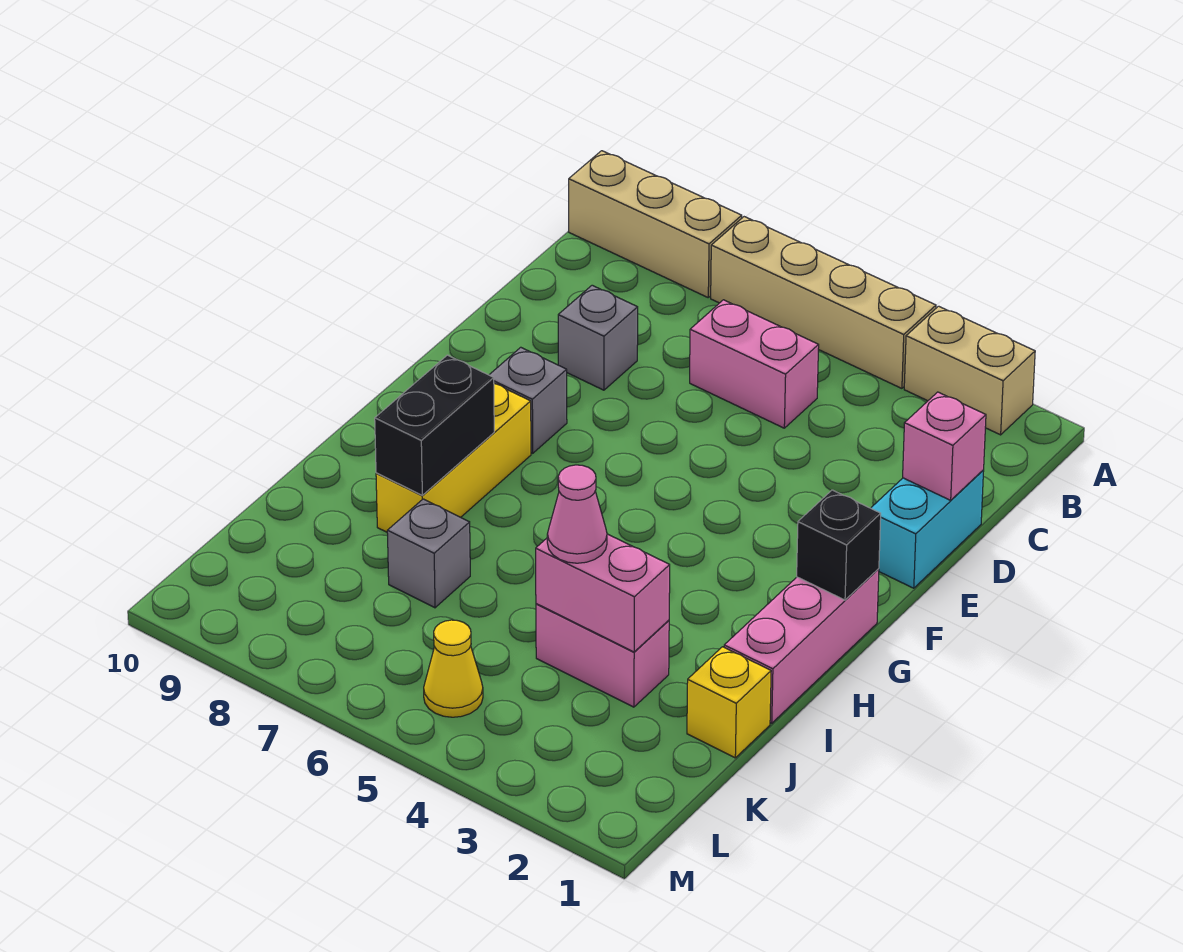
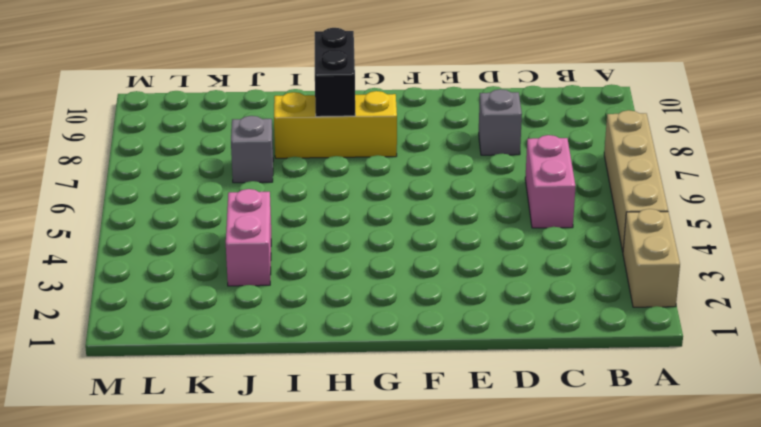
black 1x2 brick [315,28,355,117] -> black 1x2 brick turned to [375,355,494,495]
none -> tan 1x3 brick [569,151,742,297]
none -> cyan 1x2 brick [871,470,984,588]
none -> grey 1x1 brick [489,347,567,453]

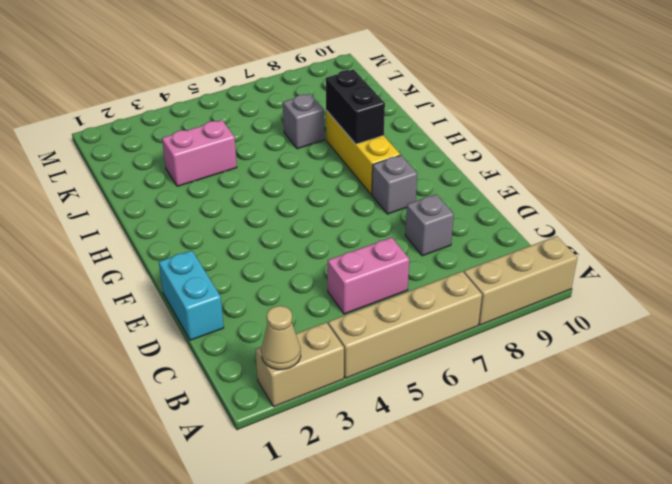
tan 1x1 cone [261,306,301,370] -> none
none -> pink 1x3 brick [724,569,879,723]
none -> yellow 1x1 brick [687,647,771,758]
none -> yellow 1x1 cone [424,620,483,717]

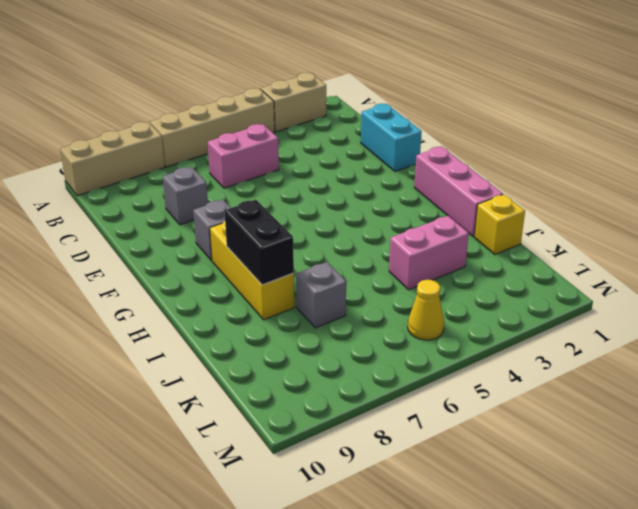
none -> pink 1x1 brick [903,392,986,500]
none -> black 1x1 brick [797,490,881,600]
none -> pink 1x2 brick [536,534,670,652]

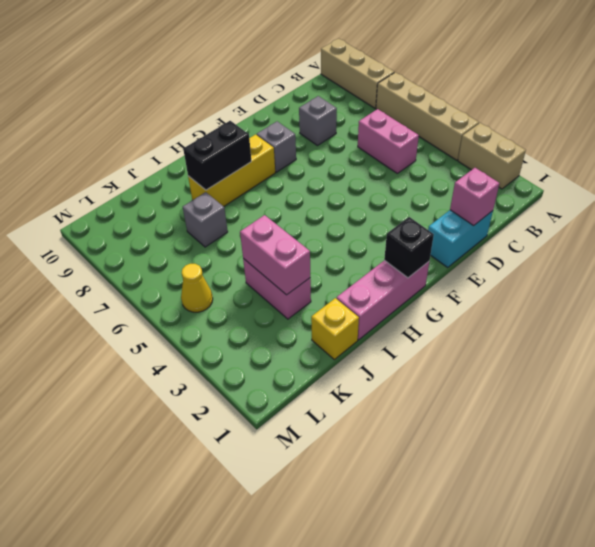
none -> pink 1x1 cone [547,465,607,563]

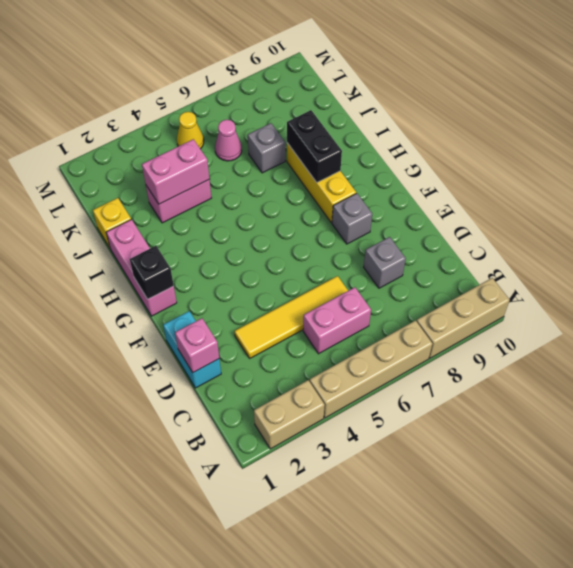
yellow 1x4 tile [235,276,348,358] -> none
pink 1x1 cone [215,120,242,161] -> pink 1x1 cone moved to [547,465,607,563]

